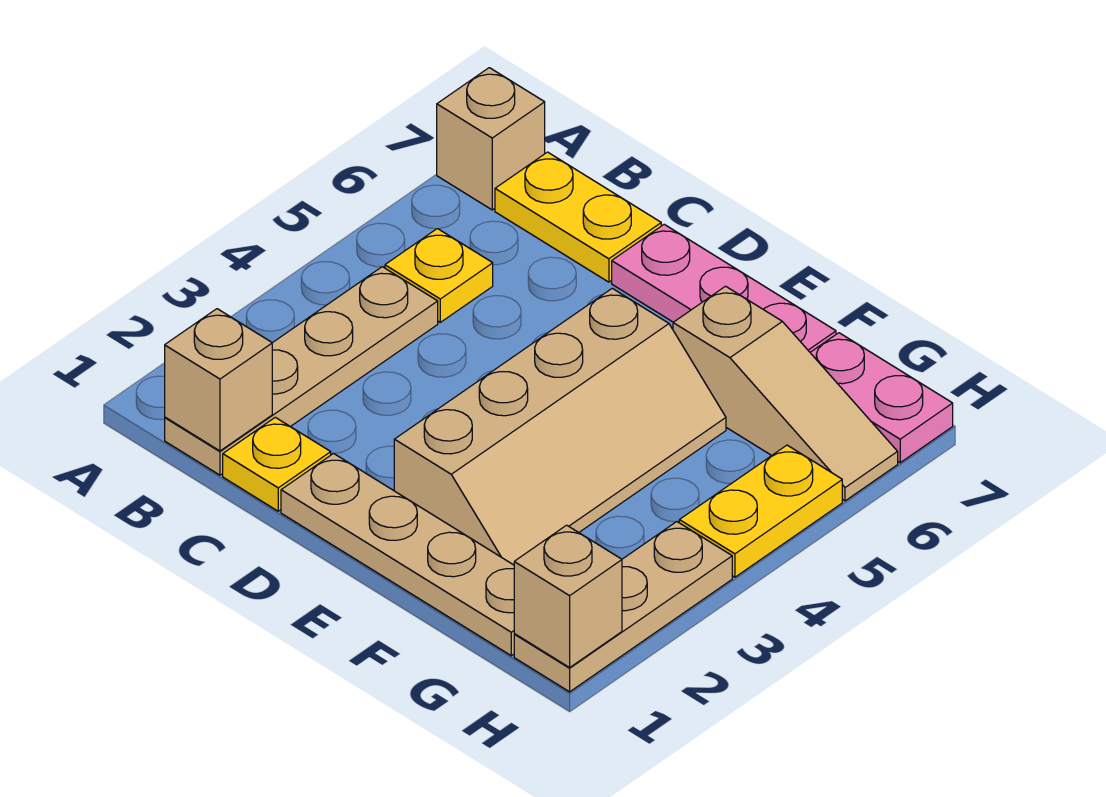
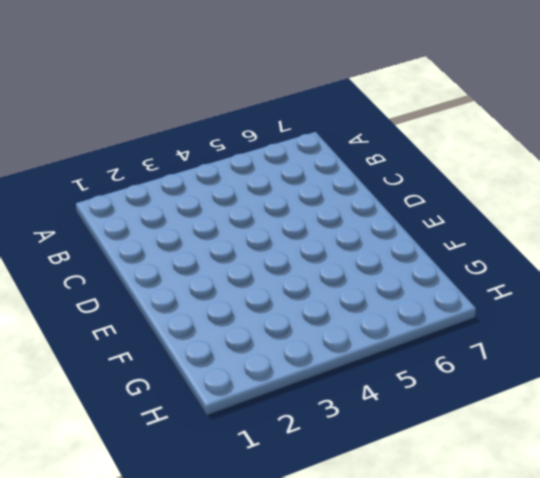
none -> tan 1x1 brick [437,68,545,210]
none -> tan 1x4 plate [165,267,438,475]
none -> yellow 1x1 plate [385,229,493,322]

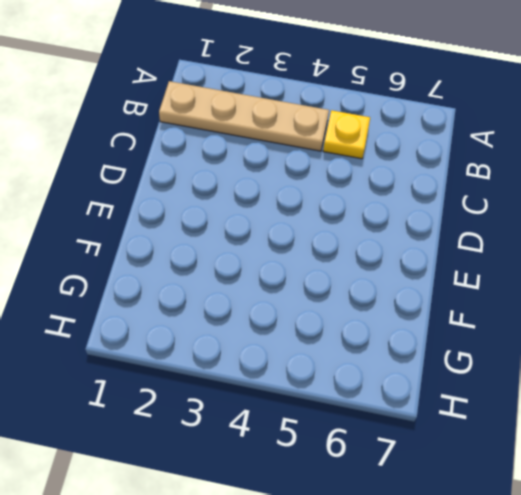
none -> tan 1x1 brick [437,68,545,210]
none -> yellow 1x2 plate [495,152,661,282]
none -> yellow 1x1 plate [223,417,331,511]

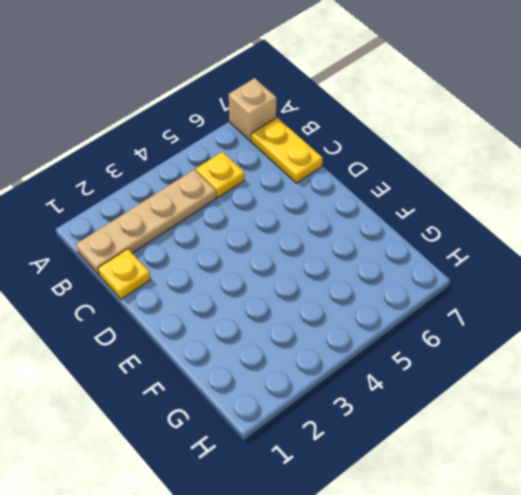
none -> tan 1x4 plate [281,454,514,656]
none -> pink 1x3 plate [612,224,836,352]
none -> tan 2x4 slope [394,288,726,565]

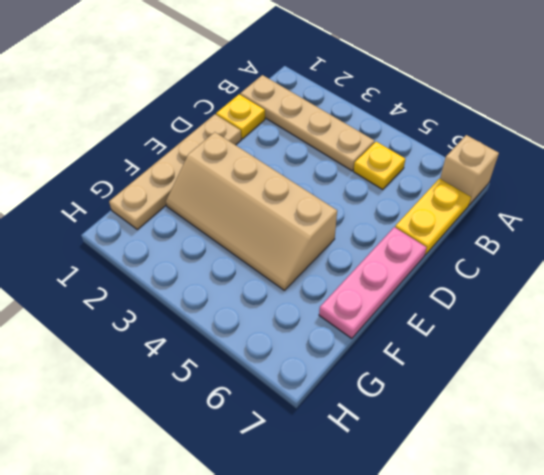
none -> tan 1x3 slope [673,286,898,501]
none -> pink 1x2 plate [810,333,953,463]
none -> tan 1x3 plate [514,522,732,692]

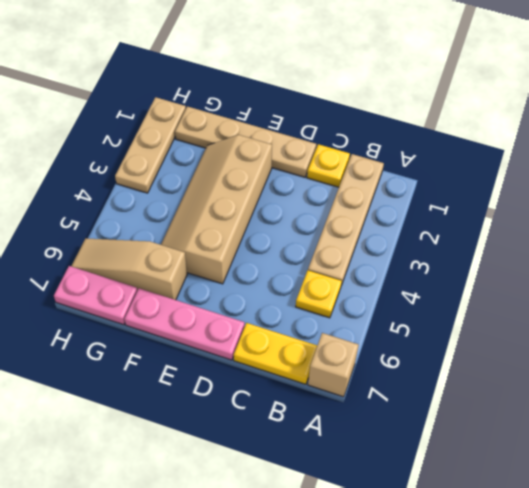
none -> yellow 1x2 plate [679,445,842,577]
none -> tan 1x1 brick [165,309,272,451]
none -> tan 1x1 brick [514,525,622,667]

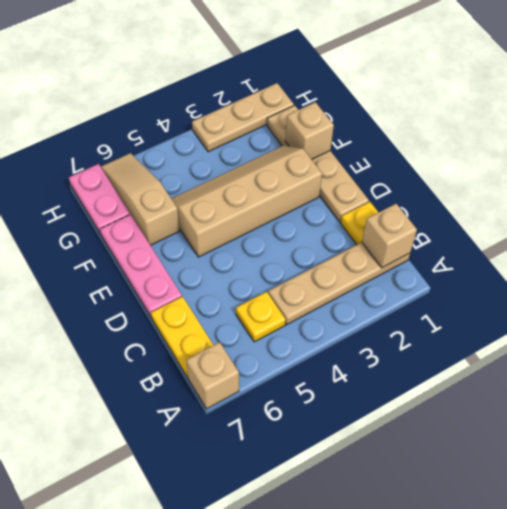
tan 1x1 brick [285,102,334,159] -> tan 1x1 brick moved to [514,525,622,667]
none -> yellow 1x2 plate [679,445,842,577]

